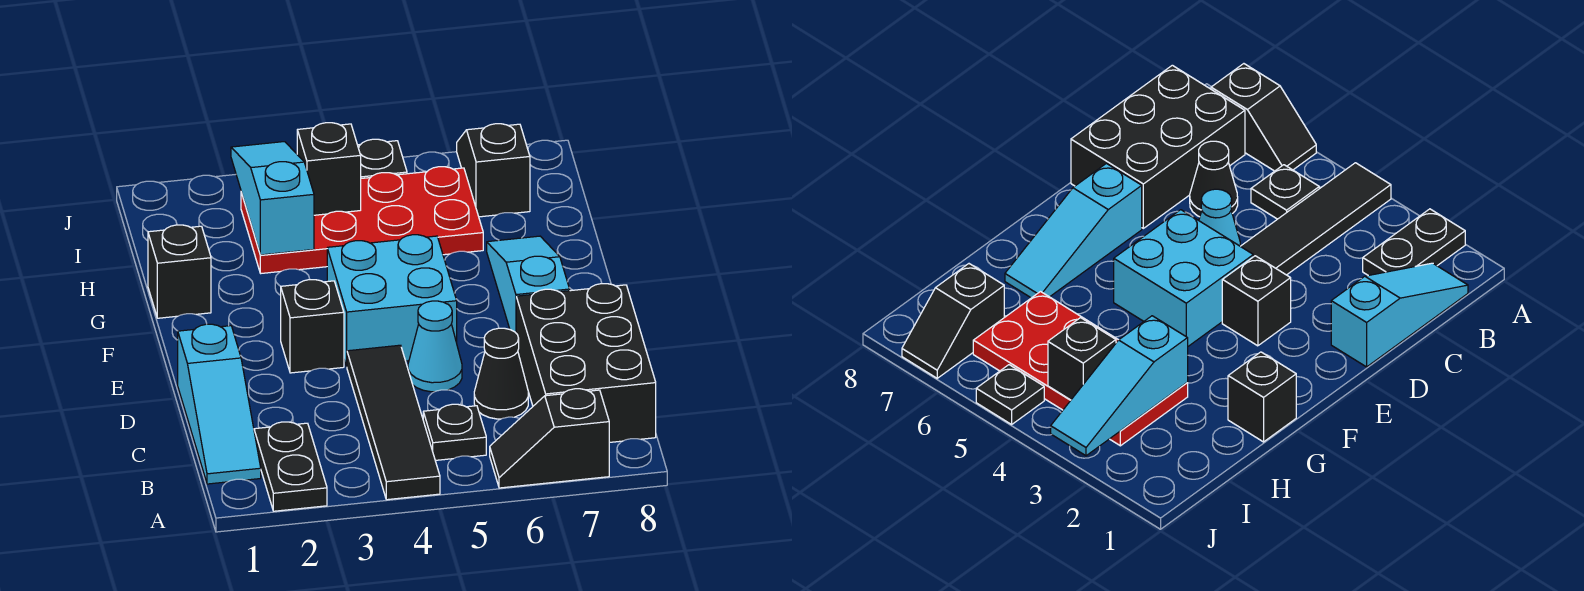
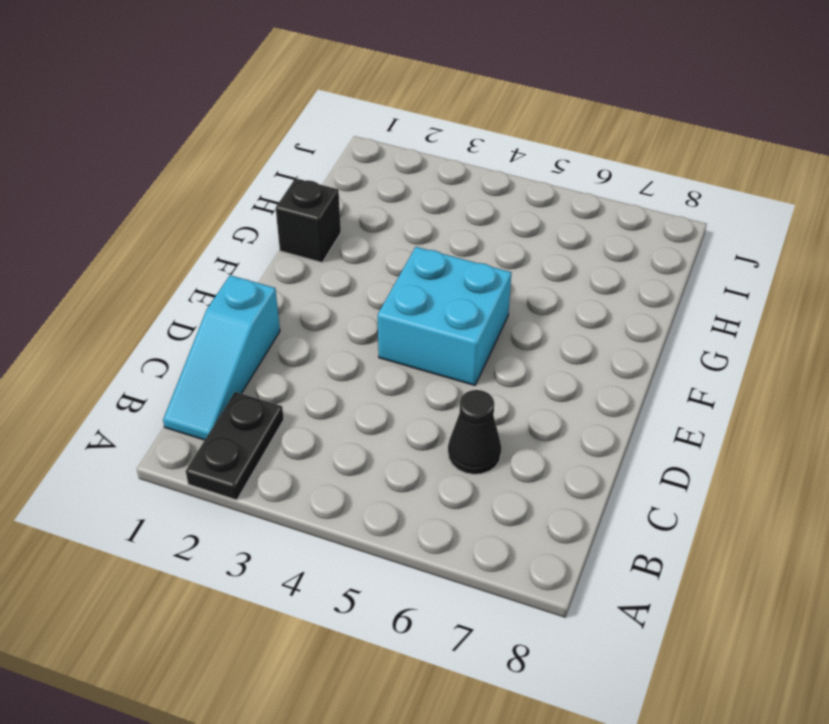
none -> black 1x4 tile [347,345,440,500]
none -> black 1x2 slope [490,389,609,488]
none -> black 1x1 plate [423,404,486,460]

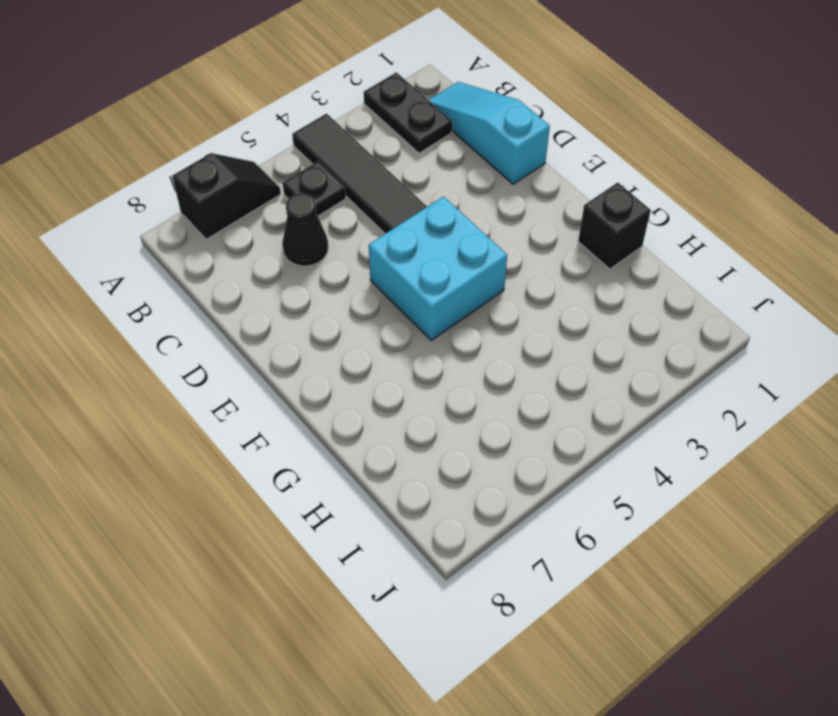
none -> black 2x3 brick [516,284,656,443]
none -> cyan 1x1 cone [408,301,462,392]
none -> black 1x1 brick [281,279,344,373]

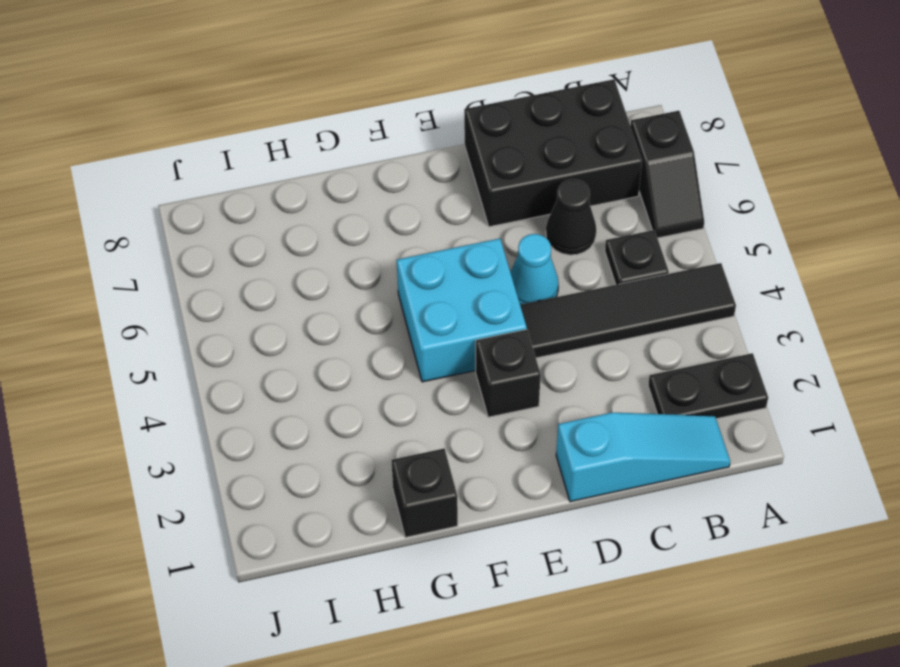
none -> cyan 1x3 slope [487,236,570,333]
none -> red 2x4 plate [241,167,483,273]
none -> black 1x2 slope [457,124,530,217]

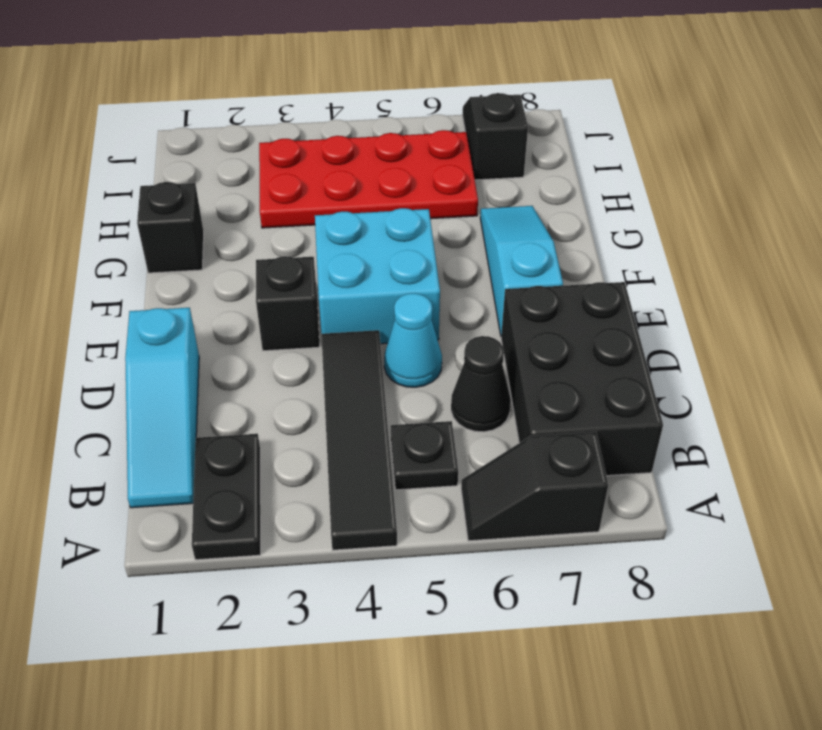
none -> black 1x1 plate [358,139,407,178]
none -> cyan 1x3 slope [231,142,314,255]
none -> black 1x1 brick [297,123,361,215]

